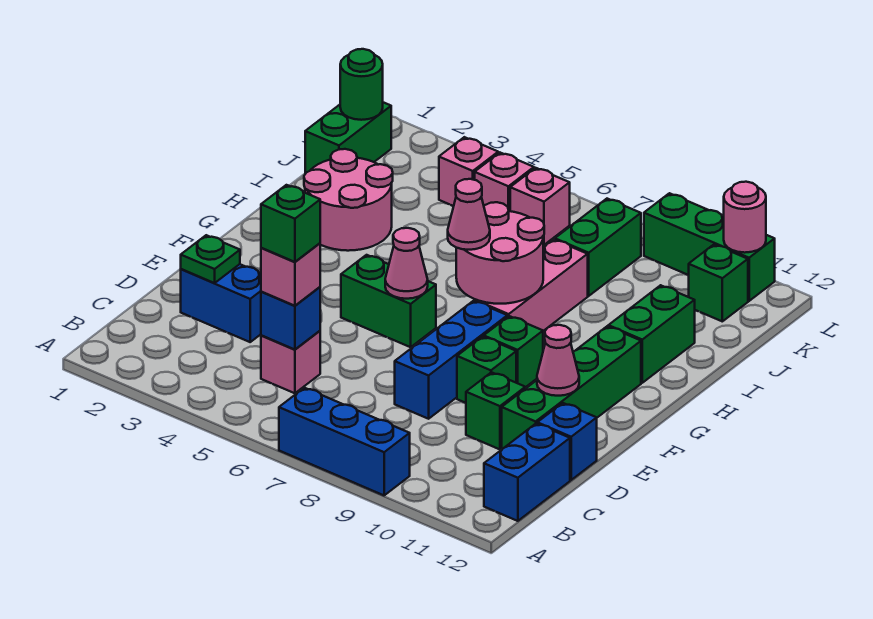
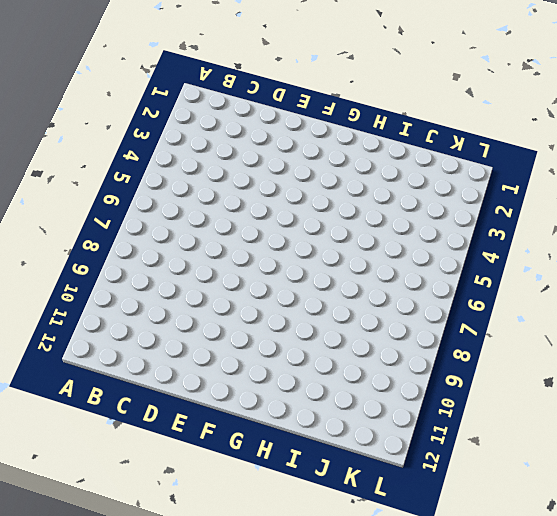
none -> blue 1x3 brick [279,388,410,495]
none -> blue 1x2 brick [484,423,570,521]
none -> pink 1x1 brick [261,331,320,393]
none -> blue 1x2 brick [181,264,261,342]

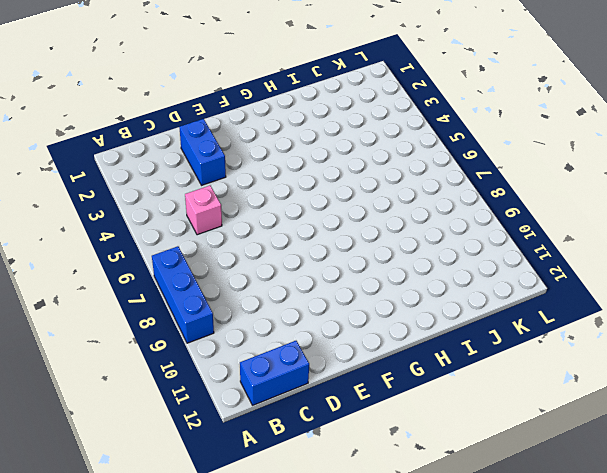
none -> blue 1x3 brick [395,301,507,419]
none -> green 1x1 brick [466,372,525,449]
none -> green 1x4 brick [502,326,641,449]
none -> blue 1x1 brick [537,403,597,480]

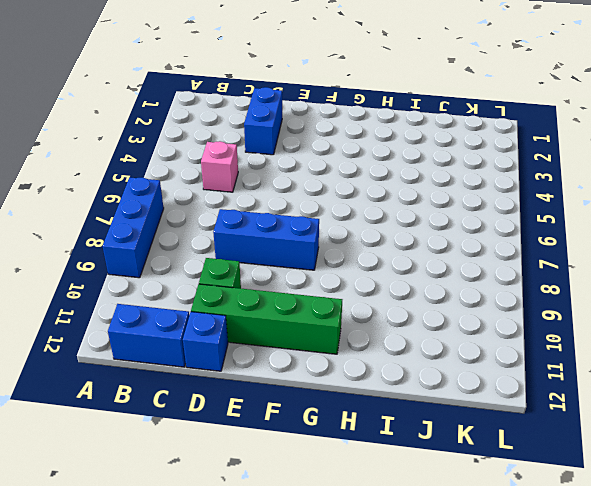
none -> green 1x1 brick [457,337,516,403]
none -> green 1x2 brick [341,255,436,347]
none -> green 1x1 brick [484,316,543,387]
none -> pink 1x3 brick [475,239,588,331]

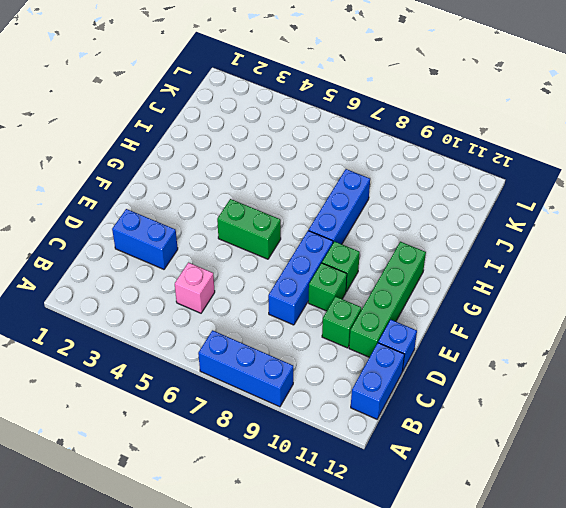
blue 1x3 brick [309,169,370,244] -> pink 1x3 brick [475,239,588,331]
none -> pink 2x2 round brick [304,149,393,251]
none -> green 1x2 brick [608,285,695,383]
none -> green 1x2 brick [305,102,391,174]
none -> green 1x2 brick [555,199,641,296]

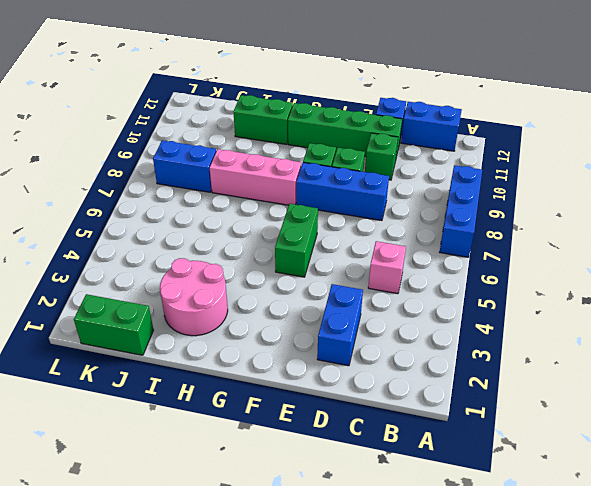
blue 1x2 brick [153,140,216,192] -> green 1x2 brick [555,199,641,296]
none -> pink 1x1 brick [439,137,498,206]
none -> pink 1x1 brick [475,153,534,211]
none -> pink 1x1 brick [510,168,570,245]
none -> green 1x1 brick [689,244,748,321]

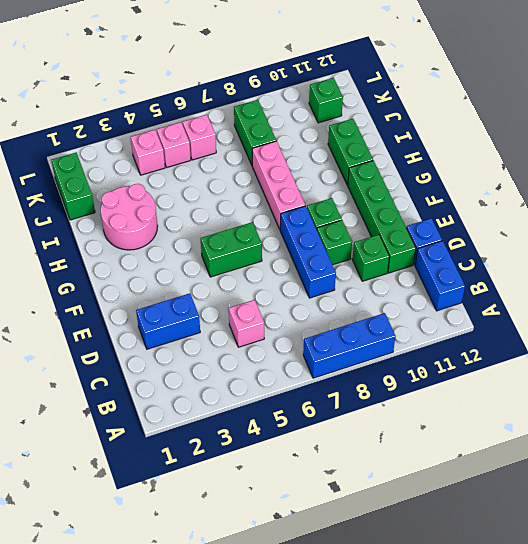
none -> green 1x3 brick [644,193,775,301]
none -> blue 1x1 brick [261,287,320,350]
none -> green 1x1 plate [181,235,240,283]
none -> pink 1x1 cone [537,325,579,396]

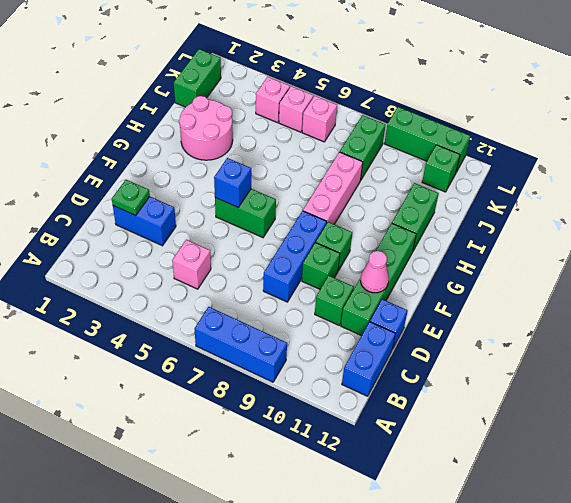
blue 1x1 brick [214,158,251,207] -> blue 1x1 brick moved to [261,287,320,350]
none -> pink 1x1 cone [385,228,428,299]
none -> pink 2x2 round brick [456,202,544,304]
none -> green 1x1 round brick [340,49,383,120]
none -> pink 1x1 round brick [724,182,766,253]

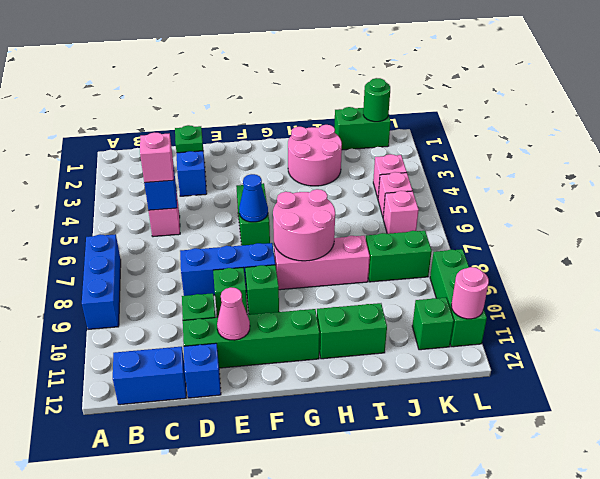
blue 1x1 cone [239,174,268,222] -> pink 1x1 cone [385,228,428,299]
none -> pink 1x1 cone [448,179,490,250]
none -> green 1x1 brick [261,185,320,262]

